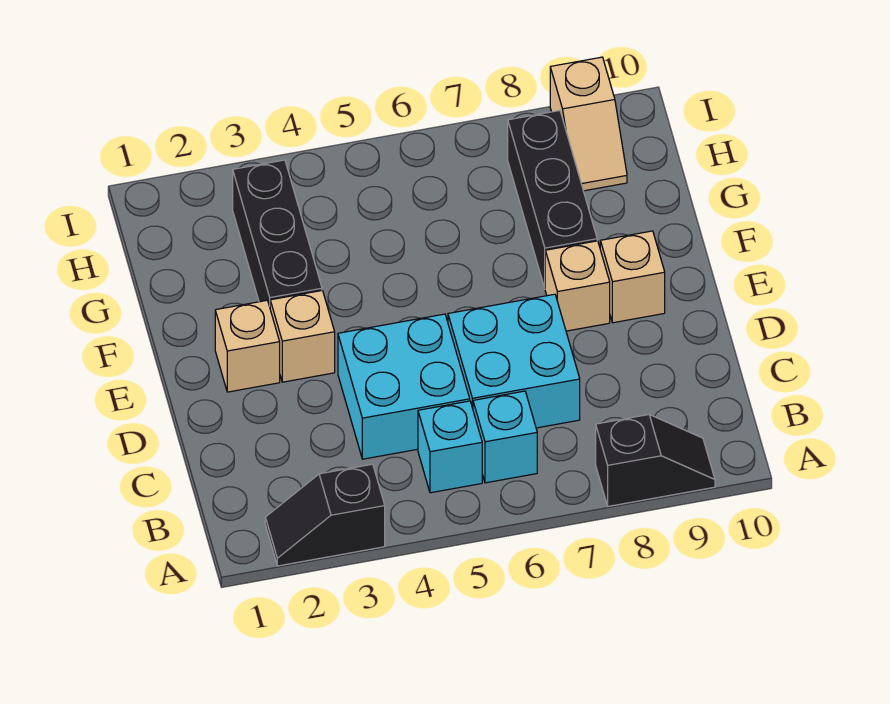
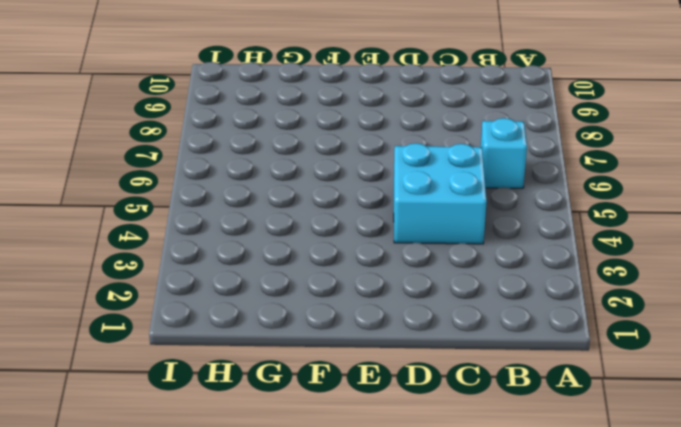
none -> black 1x2 slope [265,464,385,566]
none -> black 1x2 slope [596,415,715,506]
none -> cyan 1x1 brick [418,401,482,493]

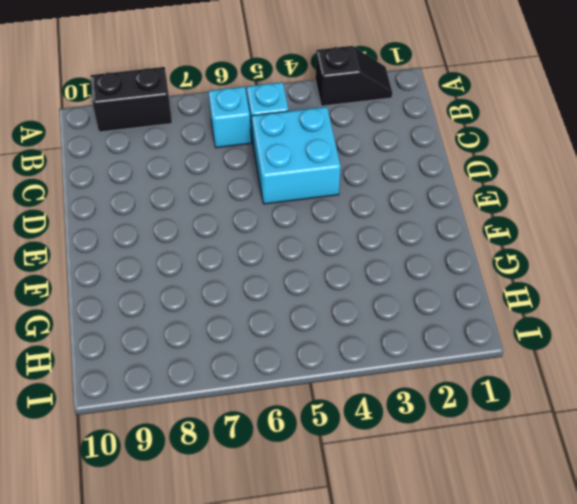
black 1x2 brick [91,67,172,132] -> black 1x2 slope [596,415,715,506]
none -> cyan 2x2 brick [448,294,580,428]
none -> tan 1x1 brick [215,300,280,392]
none -> tan 1x1 brick [270,291,335,382]

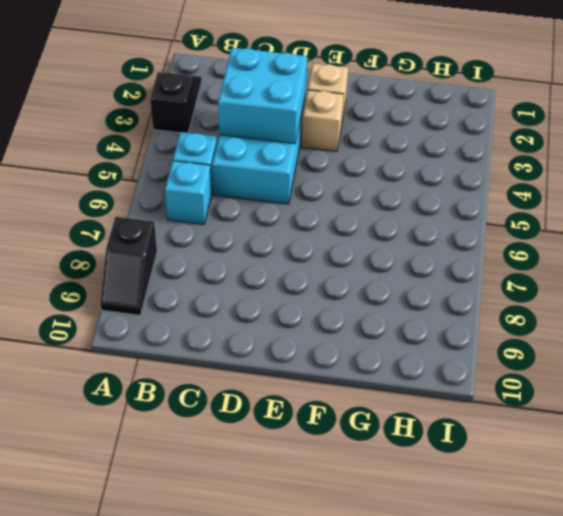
cyan 2x2 brick [218,48,307,144] -> cyan 2x2 brick moved to [448,294,580,428]
none -> tan 1x1 brick [545,241,610,331]
none -> tan 1x1 brick [600,231,665,323]
none -> black 1x3 brick [233,160,322,306]

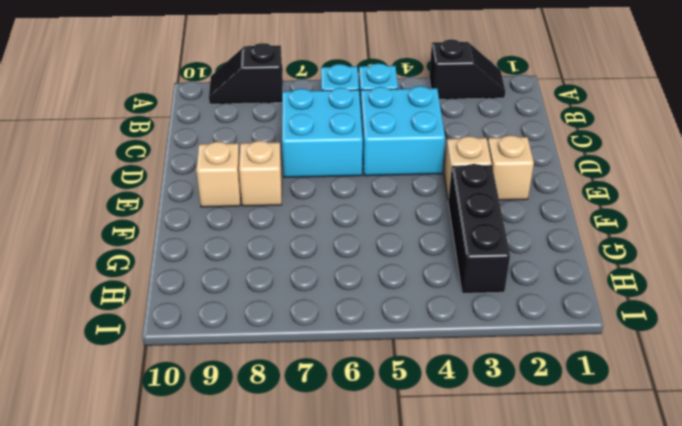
none -> black 1x3 brick [508,111,597,288]
none -> tan 1x2 slope [550,57,627,191]

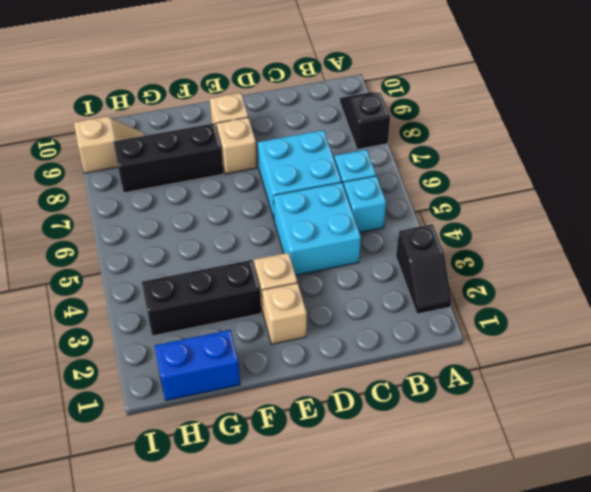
blue 1x2 brick [155,330,240,401] -> none

